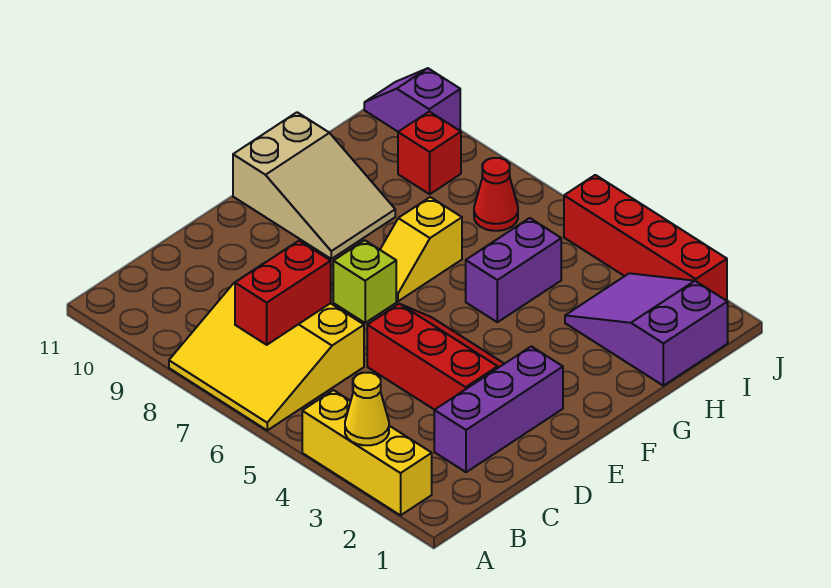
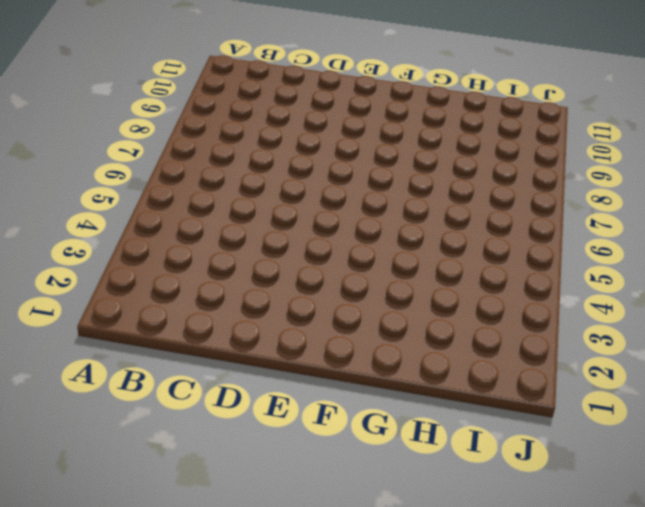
none -> yellow 1x3 brick [302,390,432,515]
none -> yellow 3x3 slope [169,263,364,430]
none -> purple 1x3 brick [434,346,563,472]

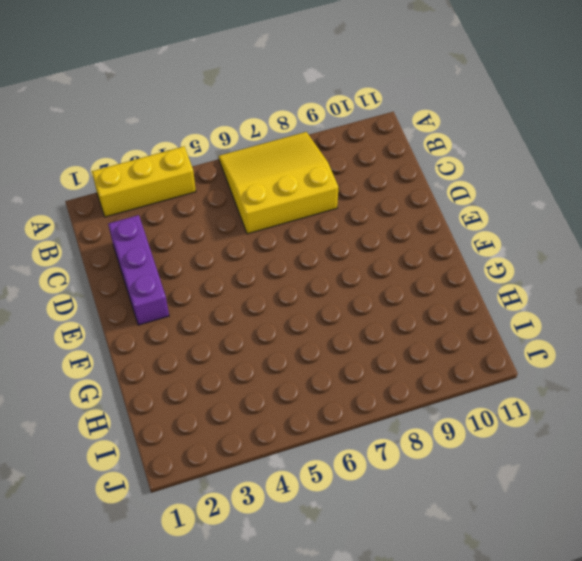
none -> red 2x3 slope [367,304,504,410]
none -> lime 1x1 brick [333,240,396,323]
none -> yellow 1x2 slope [380,197,462,301]

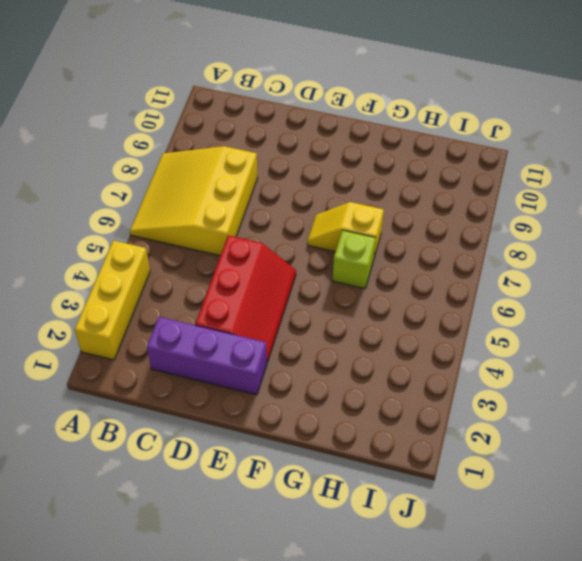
lime 1x1 brick [333,230,376,289] -> lime 1x1 brick moved to [333,240,396,323]
none -> tan 2x3 slope [233,112,395,259]
none -> purple 1x2 brick [466,218,561,322]
none -> purple 2x3 slope [565,273,728,386]

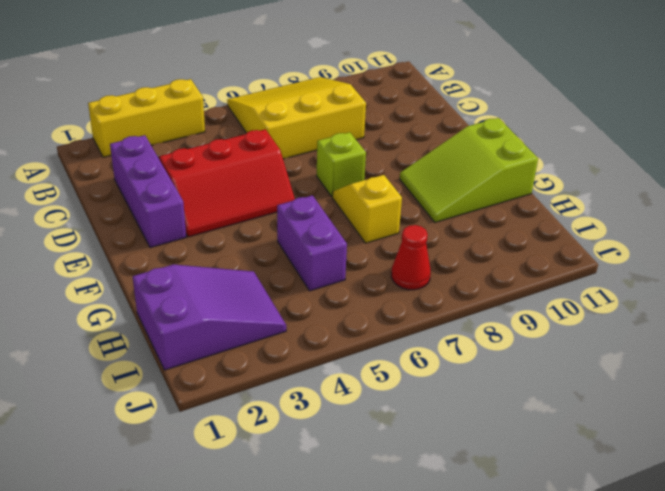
lime 2x3 slope [400,118,538,222] -> tan 2x3 slope [233,112,395,259]
none -> red 1x1 brick [398,112,461,194]
none -> red 1x4 brick [564,175,727,301]
none -> purple 1x2 slope [364,68,460,132]

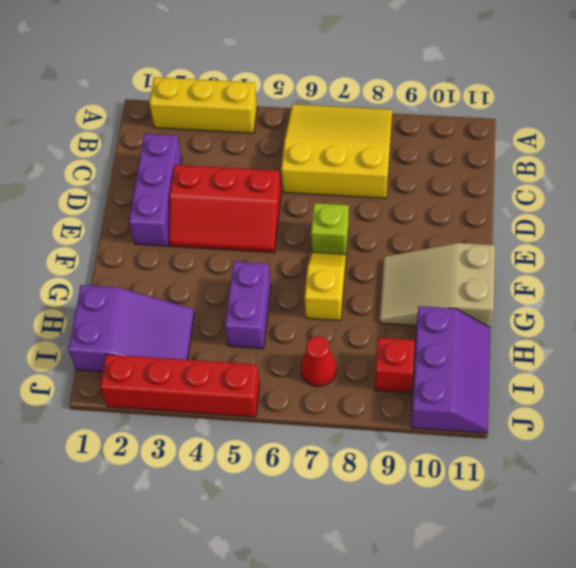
purple 2x3 slope [411,306,490,433] -> purple 1x2 slope [364,68,460,132]
none -> yellow 1x1 cone [345,373,389,445]
none -> red 1x2 brick [235,241,331,345]

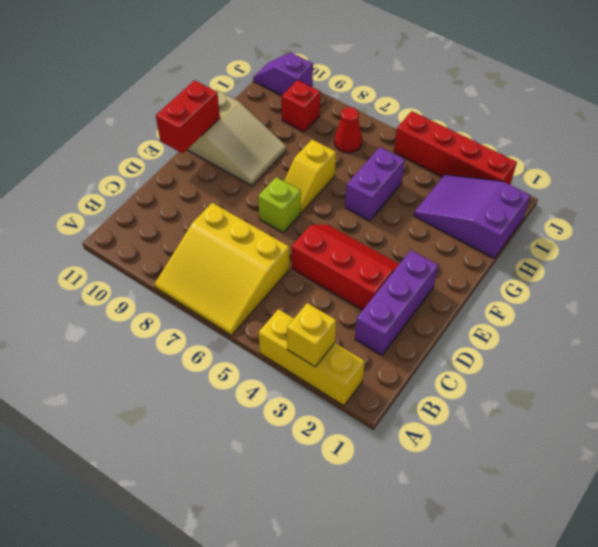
yellow 1x1 brick [287,303,336,367] -> yellow 1x1 cone [345,373,389,445]
red 1x2 brick [156,80,220,153] -> red 1x2 brick moved to [235,241,331,345]

